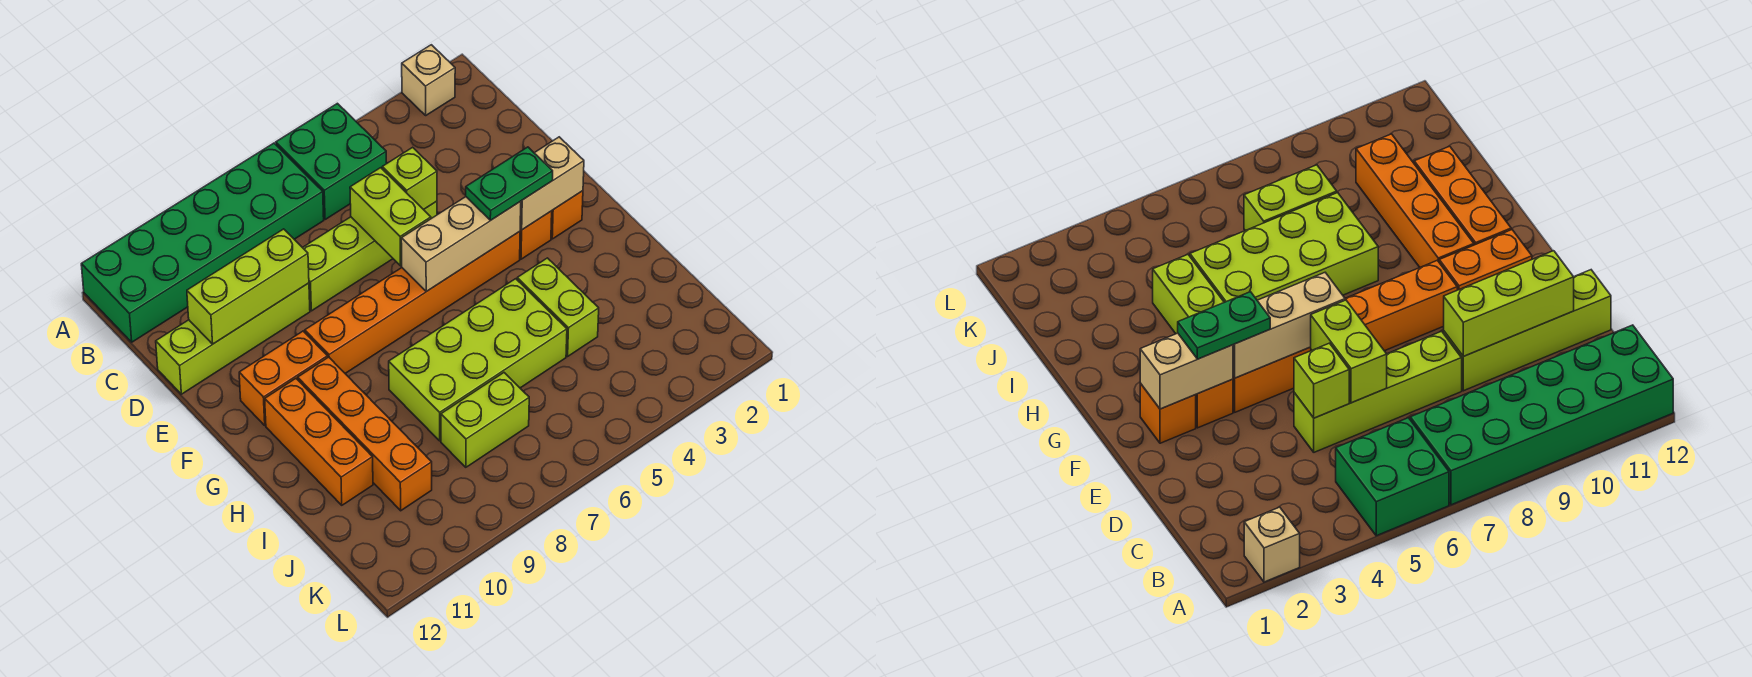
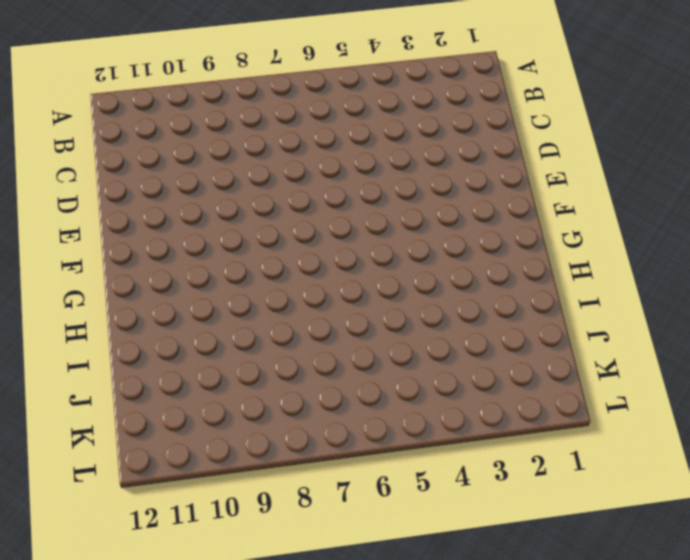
none -> tan 1x1 brick [402,45,455,115]
none -> green 2x2 brick [276,103,387,220]
none -> green 2x6 brick [81,143,324,342]

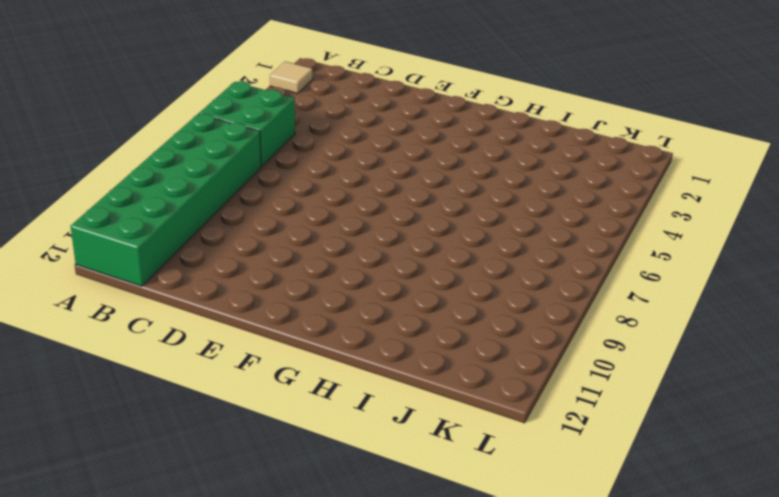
tan 1x1 tile [270,62,313,94] -> tan 1x1 brick [402,45,455,115]
none -> lime 1x4 brick [303,201,437,311]
none -> lime 1x4 brick [156,283,310,394]
none -> orange 1x1 brick [551,191,583,239]

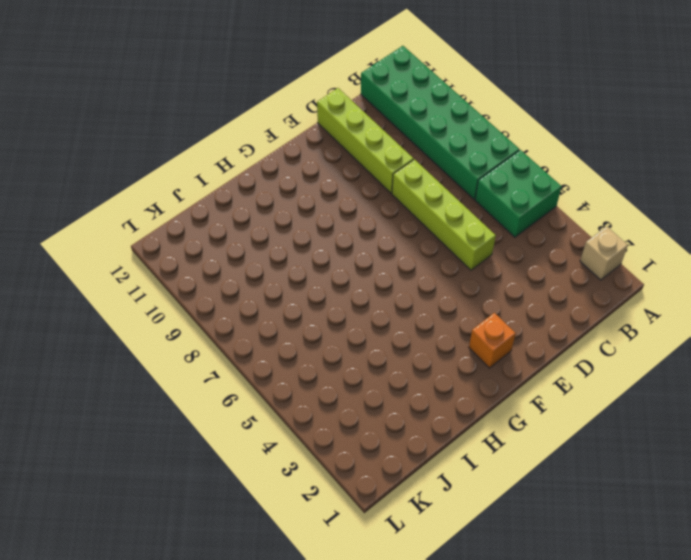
none -> orange 1x1 brick [520,211,552,259]
none -> orange 1x6 brick [305,232,520,373]
none -> orange 1x2 brick [239,331,328,425]

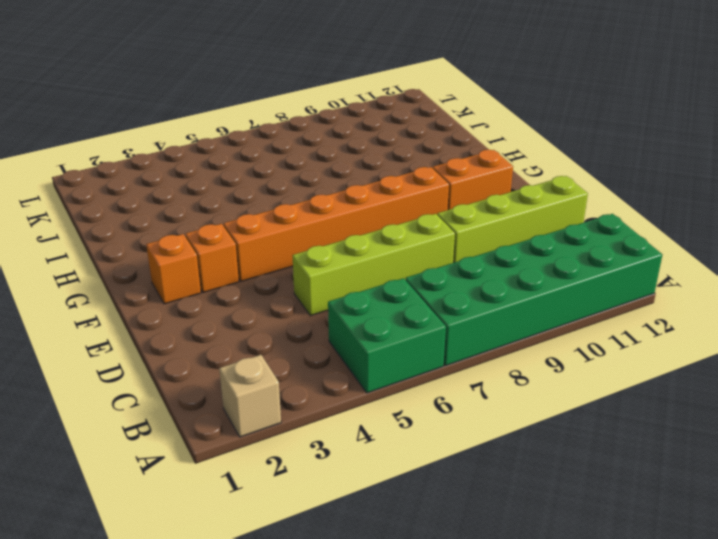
none -> orange 1x4 brick [298,357,432,511]
none -> orange 1x3 brick [265,379,373,505]
none -> lime 1x2 brick [517,258,599,356]

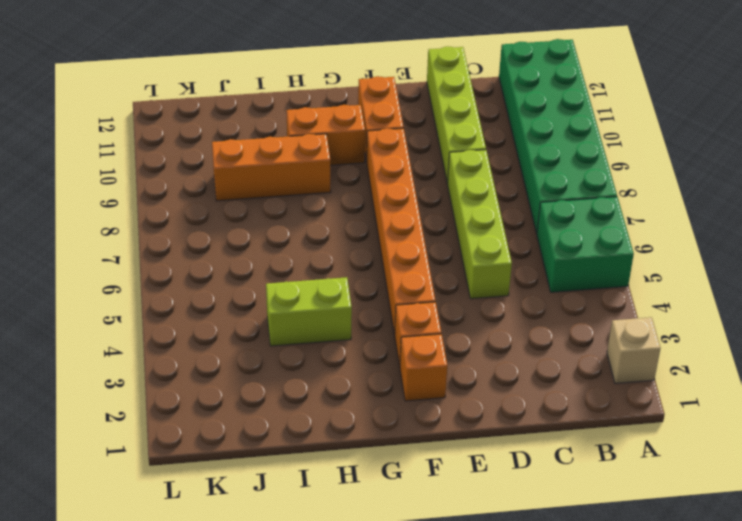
orange 1x2 brick [286,105,365,165] -> orange 1x4 brick [298,357,432,511]
orange 1x3 brick [212,134,331,201] -> orange 1x3 brick moved to [265,379,373,505]
none -> lime 2x4 brick [389,279,567,441]
none -> lime 1x2 brick [441,373,529,467]
none -> lime 1x1 brick [382,147,437,210]

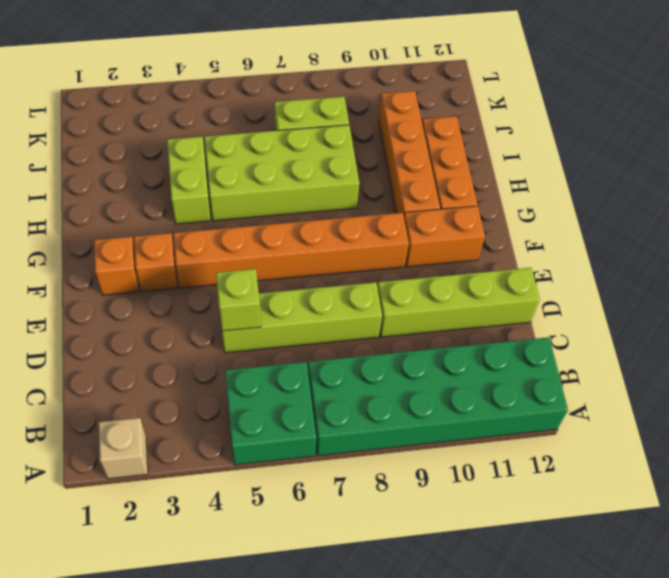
none -> lime 1x2 brick [350,168,431,266]
none -> lime 1x3 brick [187,229,309,344]
none -> tan 1x2 brick [520,137,584,230]

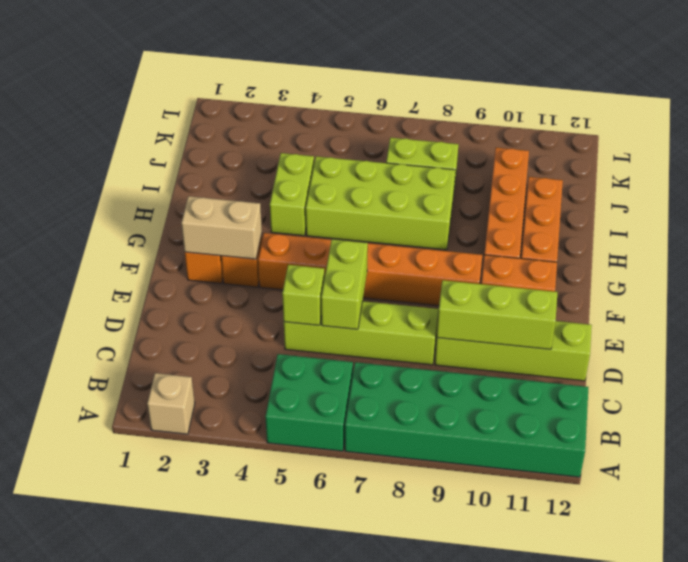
none -> tan 1x3 brick [401,197,521,292]
none -> green 1x2 plate [466,147,553,220]

